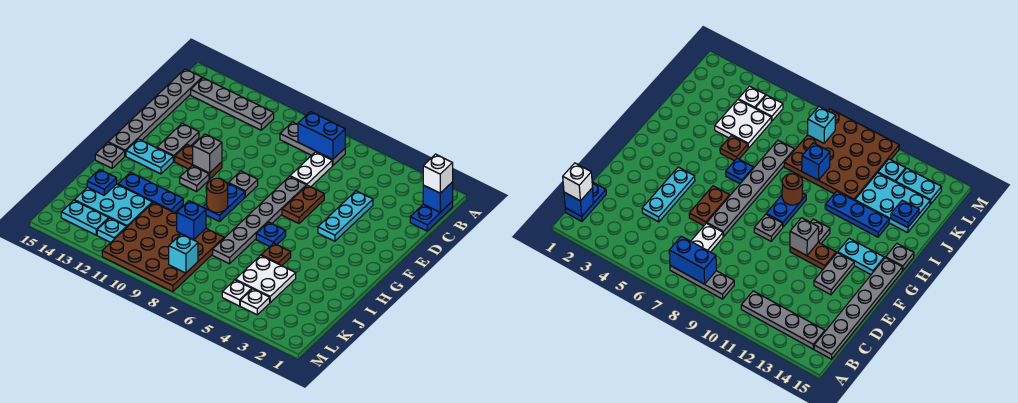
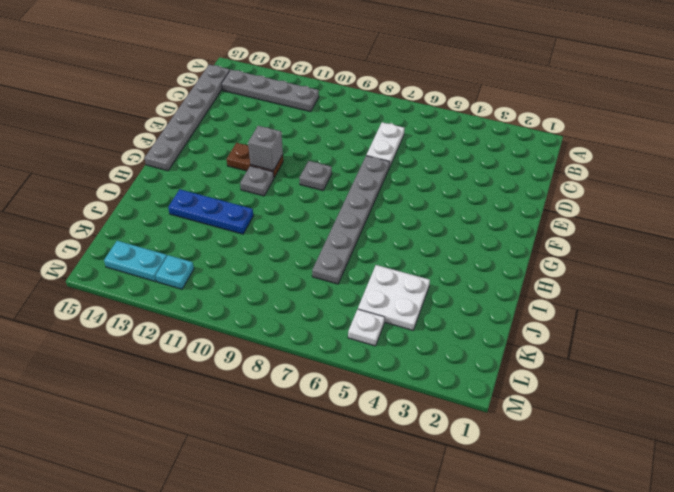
none -> blue 1x2 plate [410,201,453,231]
none -> grey 1x3 plate [280,122,345,166]
none -> cyan 1x3 plate [318,191,373,241]
none -> brown 1x2 plate [282,185,324,223]

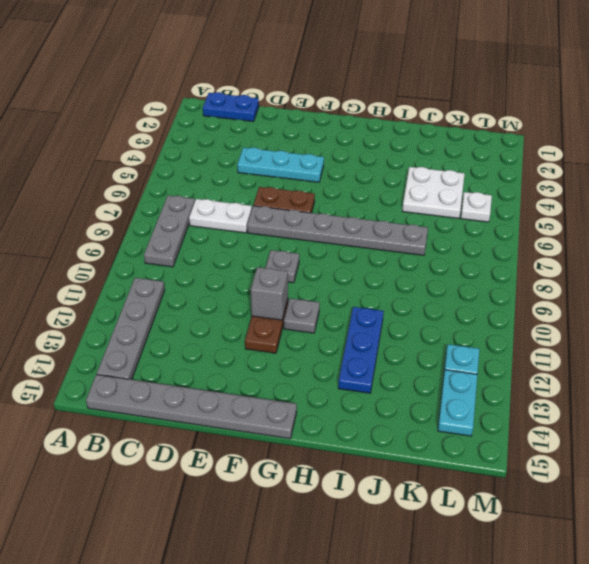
none -> grey 1x2 plate [157,123,199,162]
none -> blue 1x2 plate [203,183,245,222]
none -> cyan 1x2 plate [126,139,173,174]
none -> blue 1x1 plate [256,222,286,246]

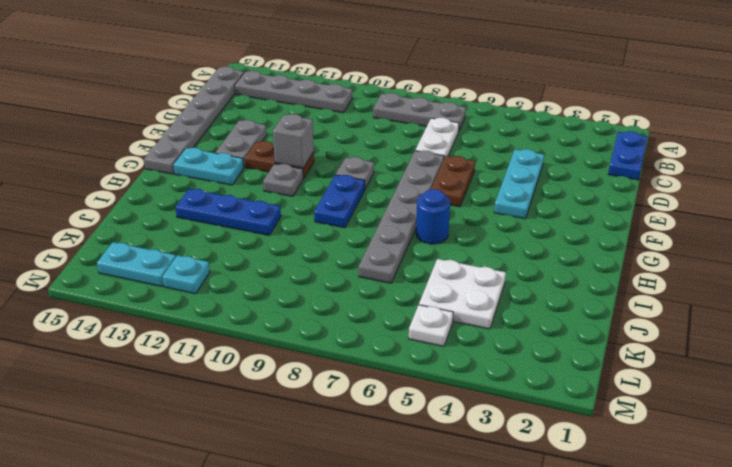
blue 1x1 round brick [416,189,450,244] -> blue 1x1 plate [256,222,286,246]
none -> grey 1x1 plate [95,142,125,168]
none -> brown 1x1 plate [261,243,291,266]
none -> brown 4x4 plate [102,202,224,292]
none -> cyan 2x3 plate [74,184,152,227]

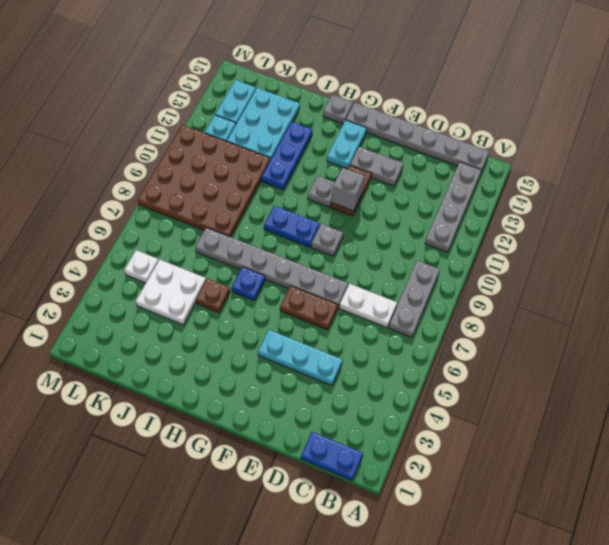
none -> white 1x1 plate [240,289,270,315]
none -> blue 1x1 brick [423,182,453,212]
none -> blue 1x2 brick [298,112,345,159]
none -> brown 1x1 round brick [207,178,228,212]

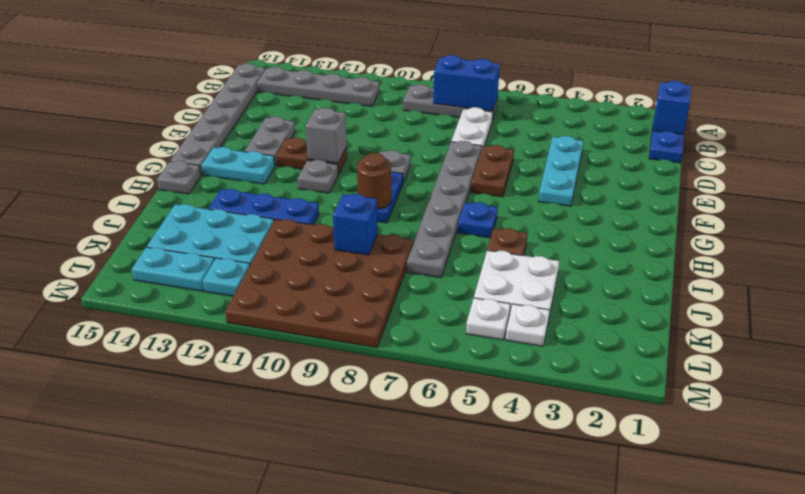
none -> blue 1x1 plate [87,169,117,195]
none -> cyan 1x1 brick [169,234,198,273]
none -> white 1x1 brick [423,154,453,193]

